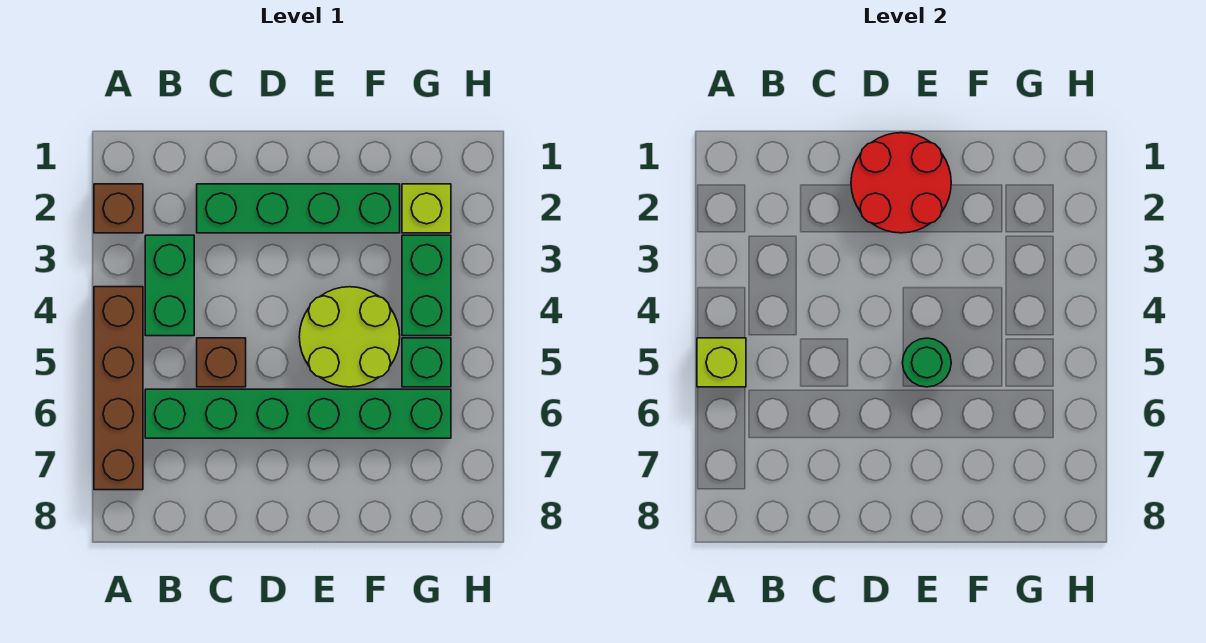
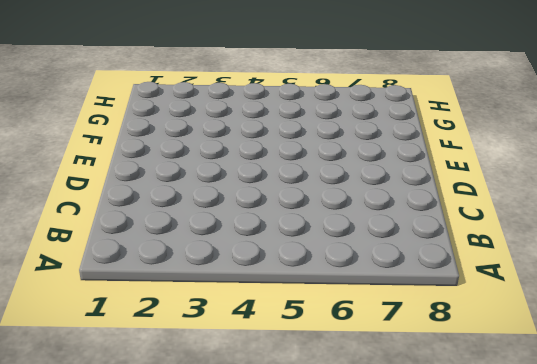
none -> brown 1x1 brick [94,184,143,233]
none -> brown 1x4 brick [94,287,143,490]
none -> green 1x2 brick [145,235,194,336]

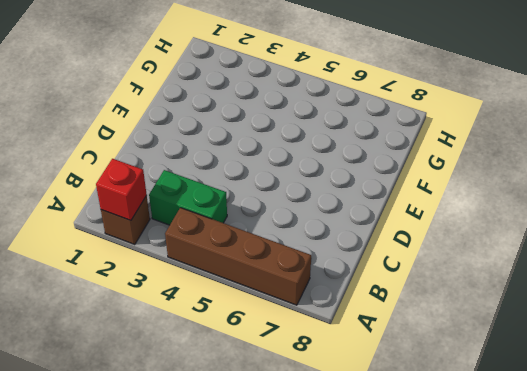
red 1x1 brick [96,159,147,221] -> none
none -> green 1x6 brick [145,389,451,438]
none -> green 1x4 brick [197,184,400,233]
none -> brown 1x1 brick [197,338,246,387]

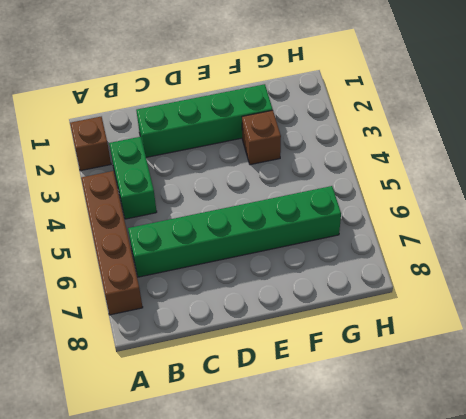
brown 1x1 brick [242,110,281,165] -> brown 1x1 brick moved to [197,338,246,387]
none -> lime 2x2 round brick [299,287,400,387]
none -> lime 1x1 brick [402,184,451,233]
none -> green 1x2 brick [402,235,451,336]

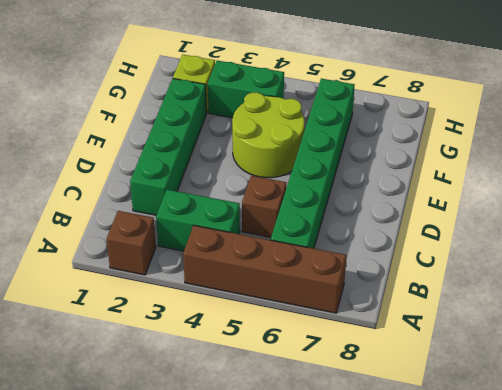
none -> green 1x1 brick [402,338,451,387]
none -> lime 1x1 brick [697,338,746,387]
none -> red 2x2 round brick [851,133,951,233]

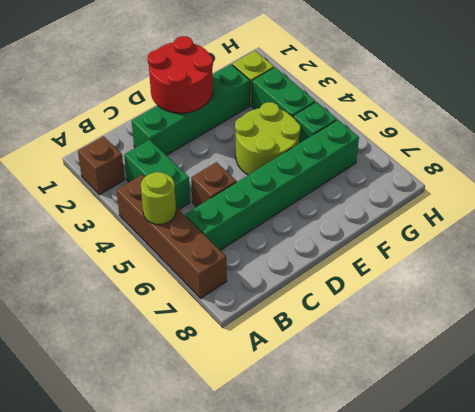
lime 1x1 round brick [141,172,176,225] -> lime 1x1 brick [697,338,746,387]
none -> green 1x1 round brick [902,338,951,387]

